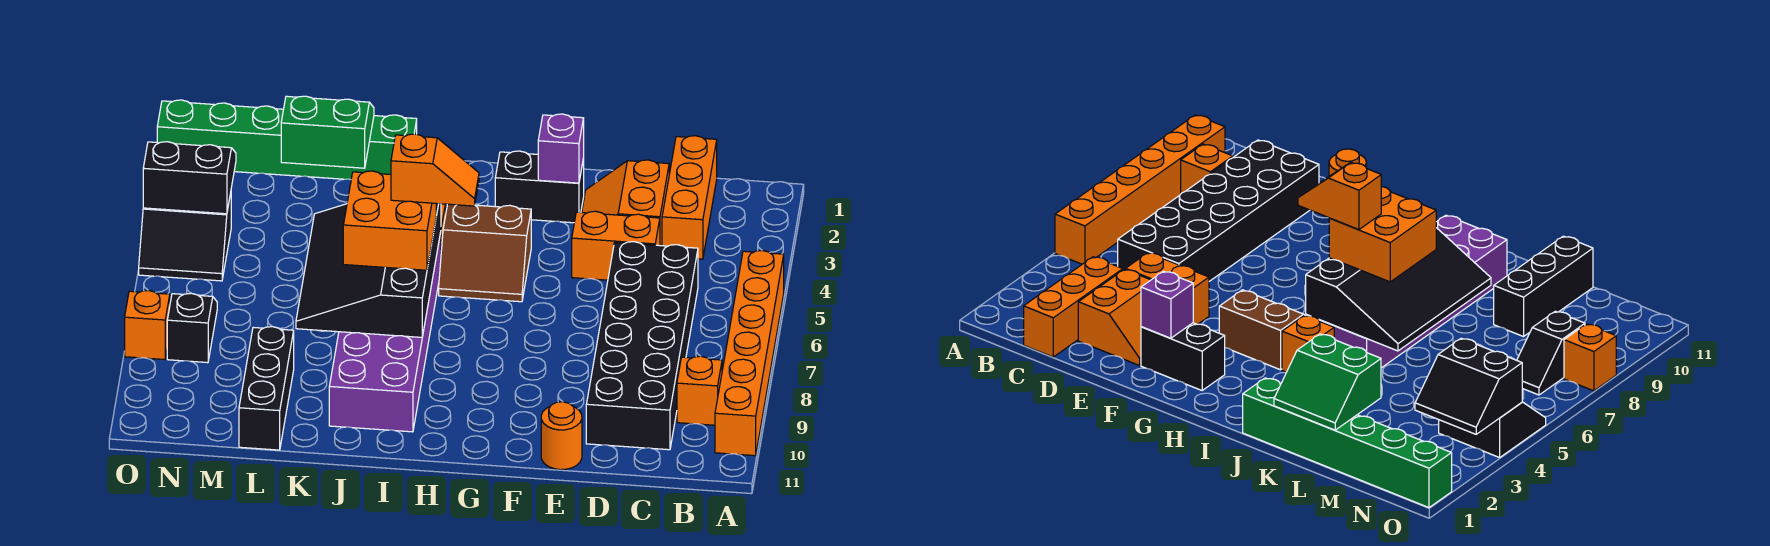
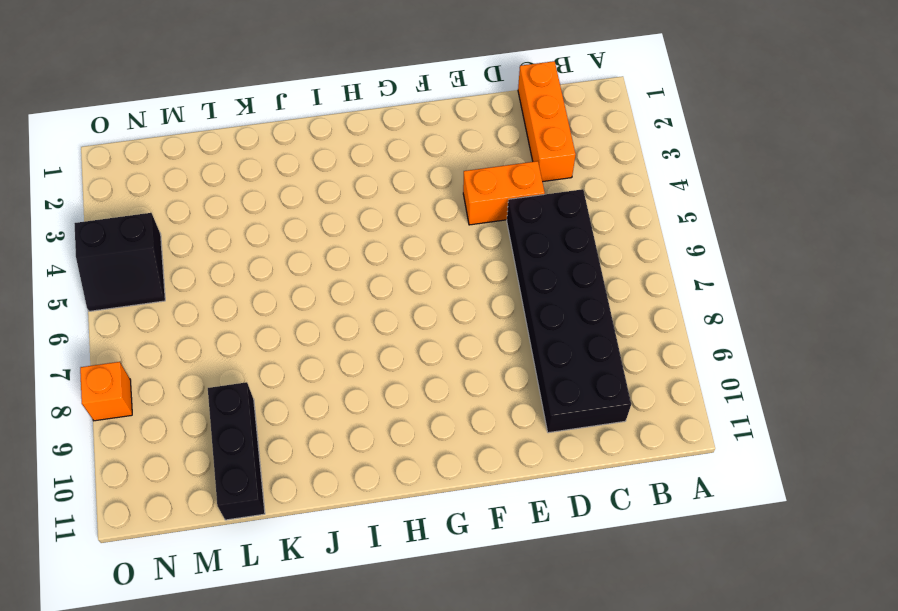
none -> orange 1x6 brick [715,250,784,456]
none -> orange 1x1 brick [677,356,722,425]
none -> orange 2x2 slope [582,160,669,246]

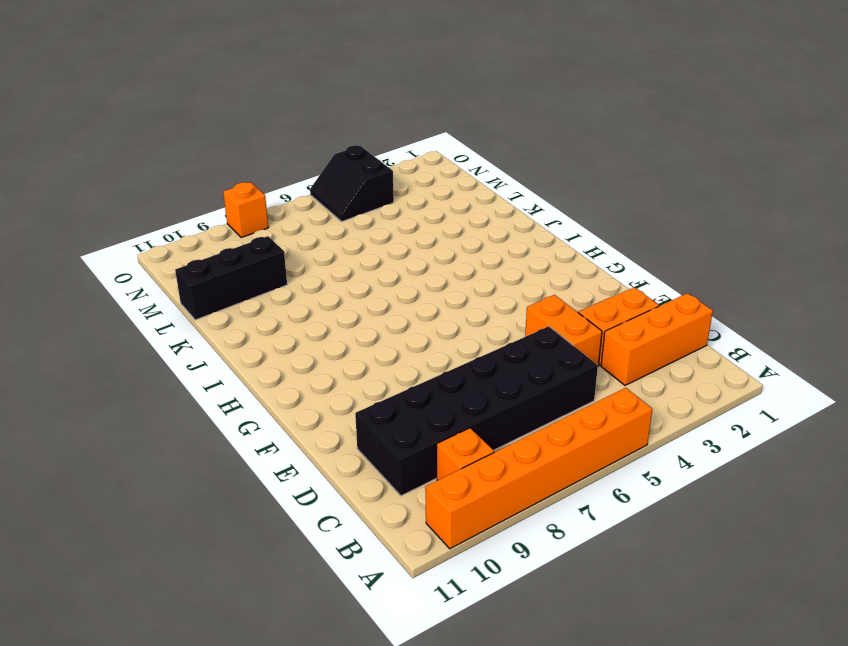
none -> orange 1x1 round brick [541,402,582,470]
none -> black 1x2 brick [495,151,584,223]
none -> brown 2x2 slope [439,204,531,302]

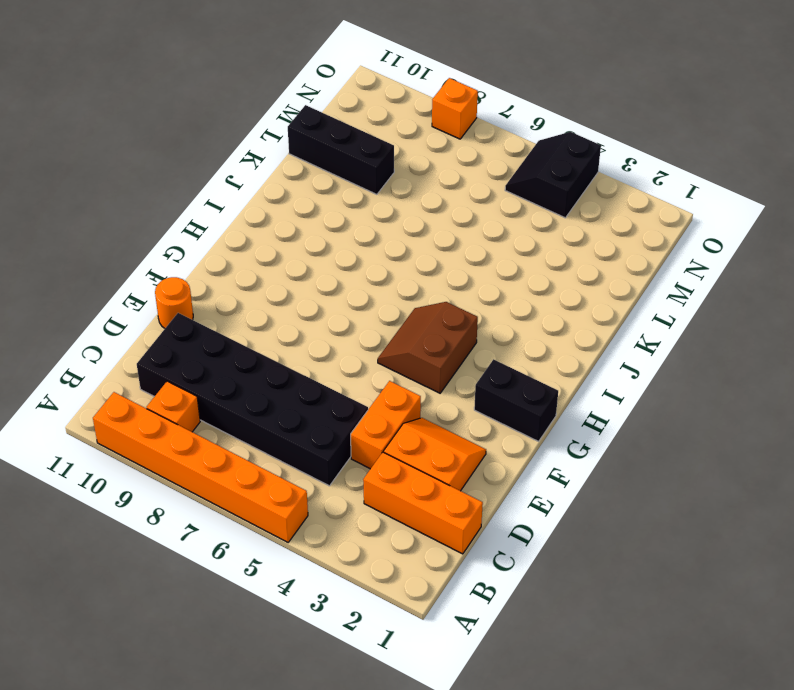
black 1x2 brick [474,359,558,441] -> black 1x2 brick turned to [495,151,584,223]
none -> orange 1x1 brick [1282,315,1334,372]
none -> purple 2x6 brick [329,233,441,432]
none -> green 1x6 brick [157,100,417,180]

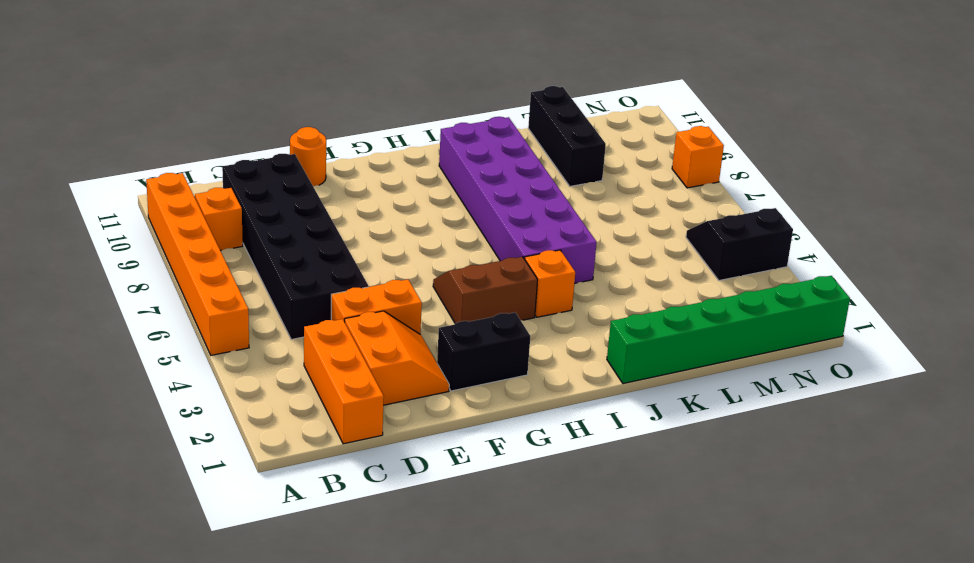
none -> black 1x2 slope [167,293,217,363]
none -> purple 1x1 brick [538,114,584,183]
none -> black 3x4 slope [296,204,441,337]

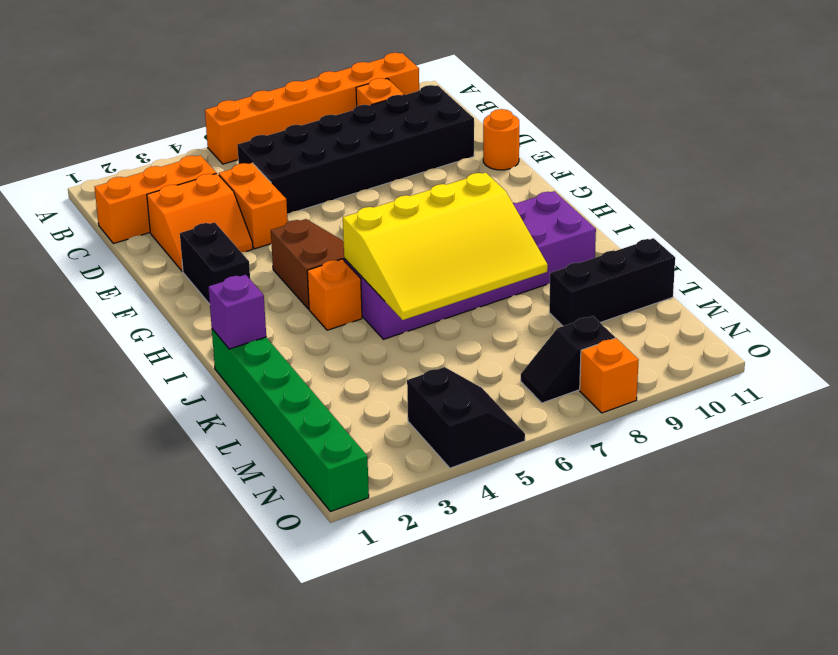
yellow 3x4 slope [343,173,548,320] -> black 3x4 slope [296,204,441,337]
purple 1x1 brick [209,275,266,349] -> purple 1x1 brick moved to [538,114,584,183]
none -> green 2x2 slope [281,96,374,168]
none -> black 2x2 slope [143,142,236,214]
none -> orange 2x2 brick [343,171,436,270]

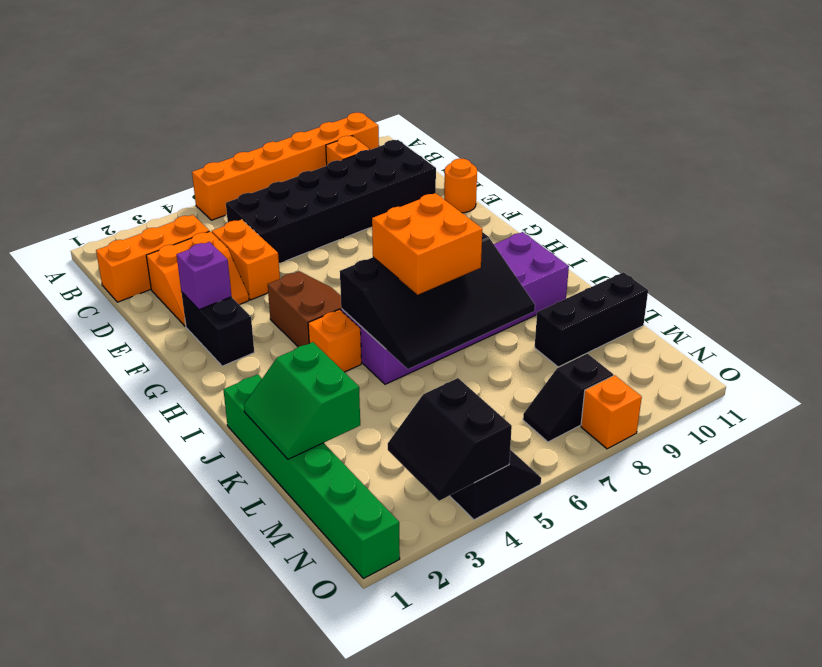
none -> orange 1x2 slope [391,134,479,206]

